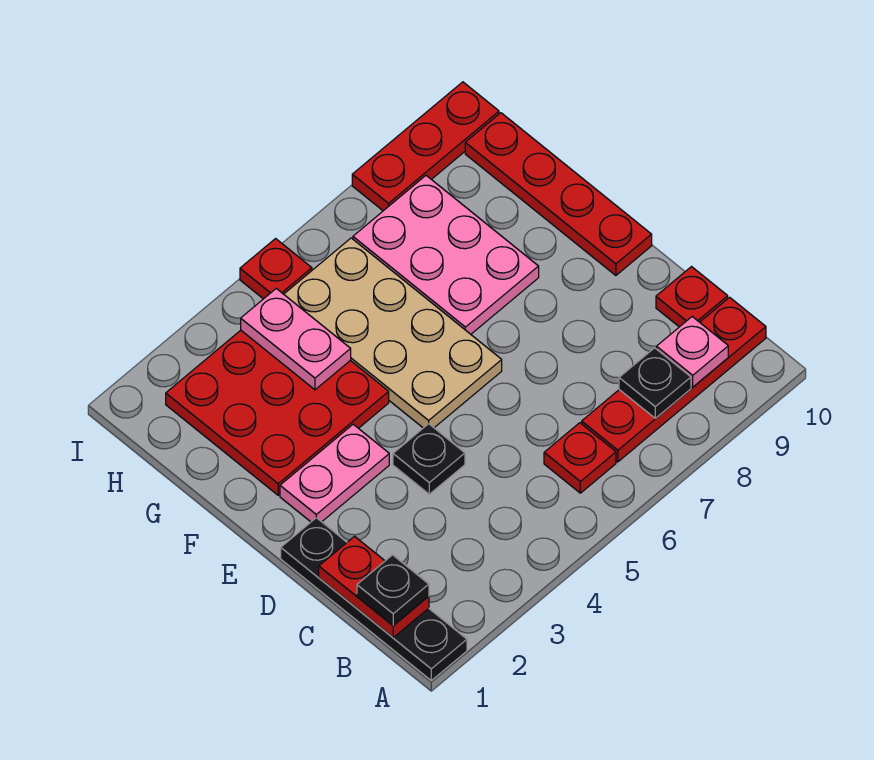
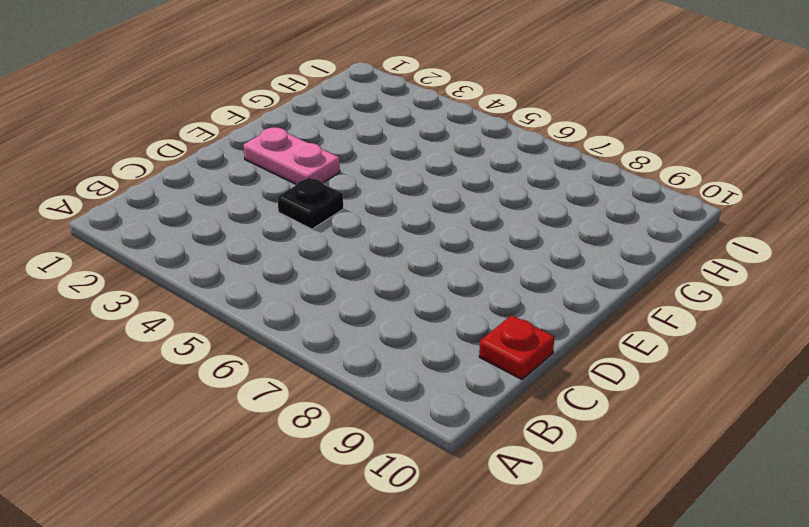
none -> black 1x4 plate [281,518,467,680]
none -> red 1x1 plate [544,423,616,493]
none -> red 1x4 plate [582,297,766,462]

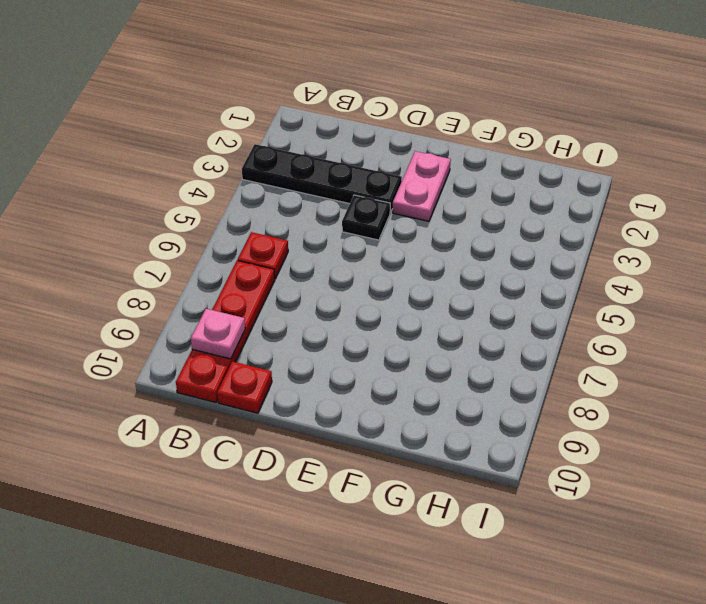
black 1x4 plate [242,144,402,213] -> black 1x4 plate moved to [281,518,467,680]
none -> tan 2x4 plate [284,238,502,428]
none -> red 1x4 plate [465,113,652,275]
none -> red 3x3 plate [166,330,389,495]

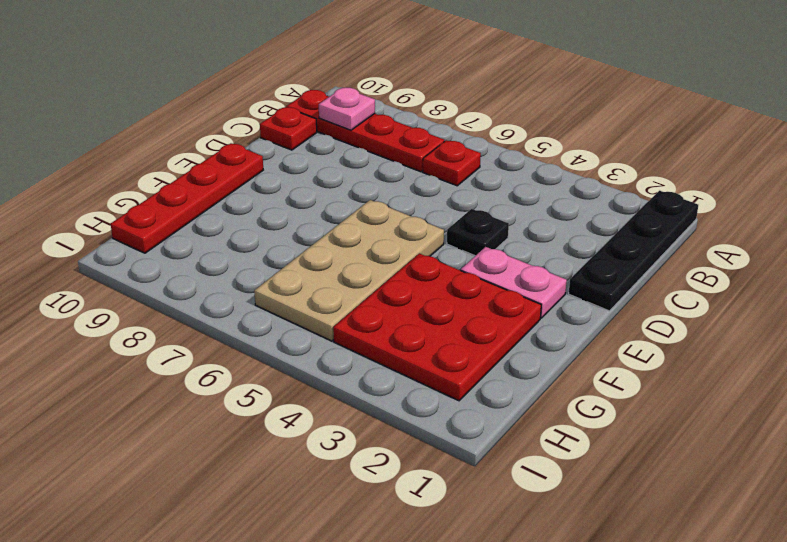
none -> pink 2x3 plate [353,176,539,334]
none -> red 1x1 plate [240,239,312,299]
none -> red 1x3 plate [352,82,499,211]

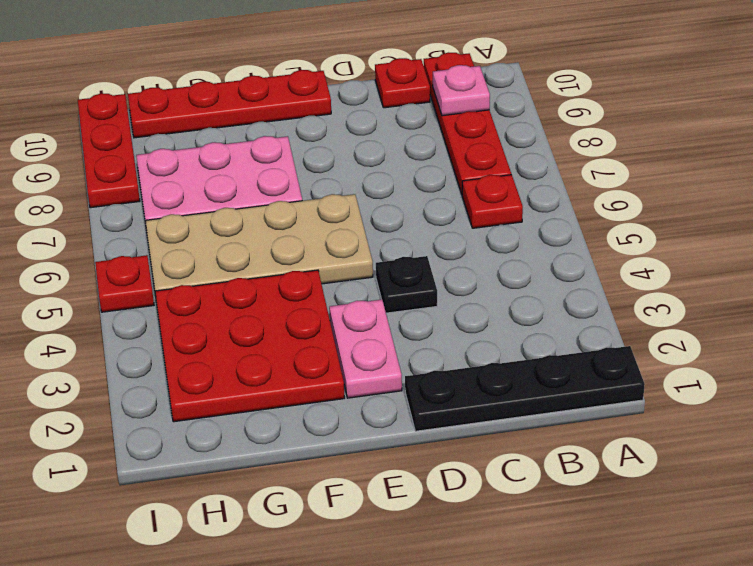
none -> red 1x2 plate [319,536,429,638]
none -> black 1x1 plate [619,348,691,418]
none -> pink 1x2 plate [241,289,351,390]

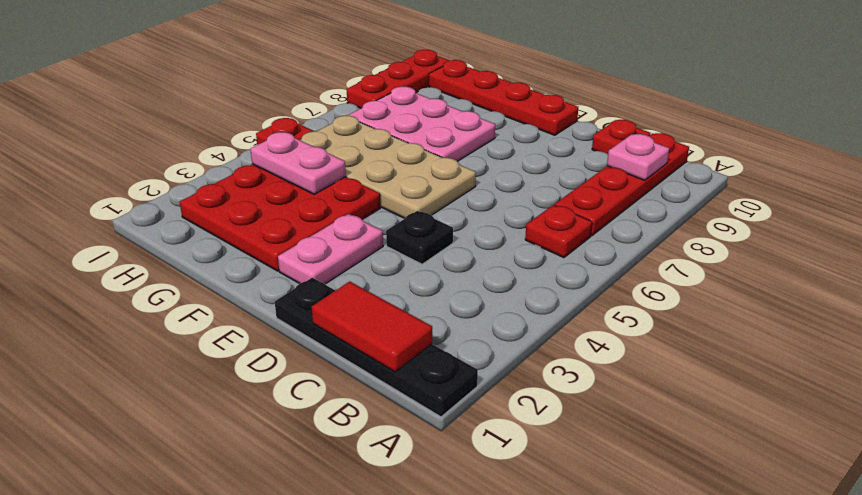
red 1x2 tile [312,281,432,372] -> red 1x2 plate [319,536,429,638]
none -> black 1x1 plate [619,348,691,418]
none -> black 1x1 plate [357,555,429,625]

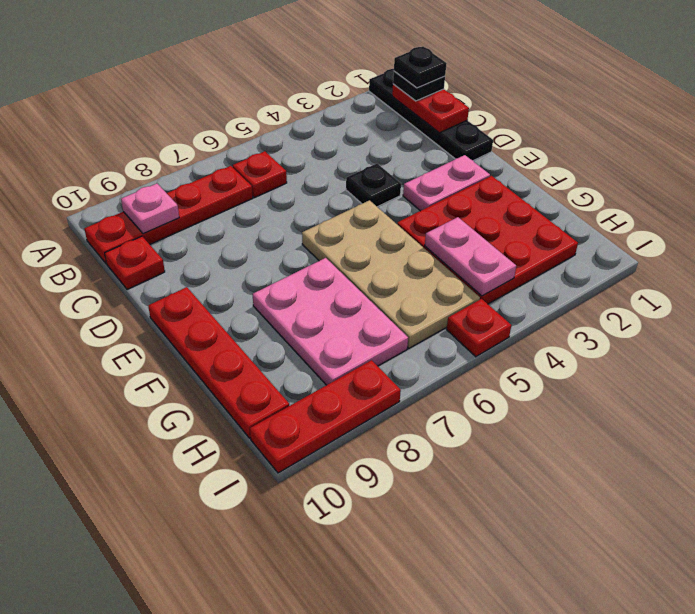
black 1x1 plate [394,46,447,88] -> black 1x1 plate moved to [619,348,691,418]

